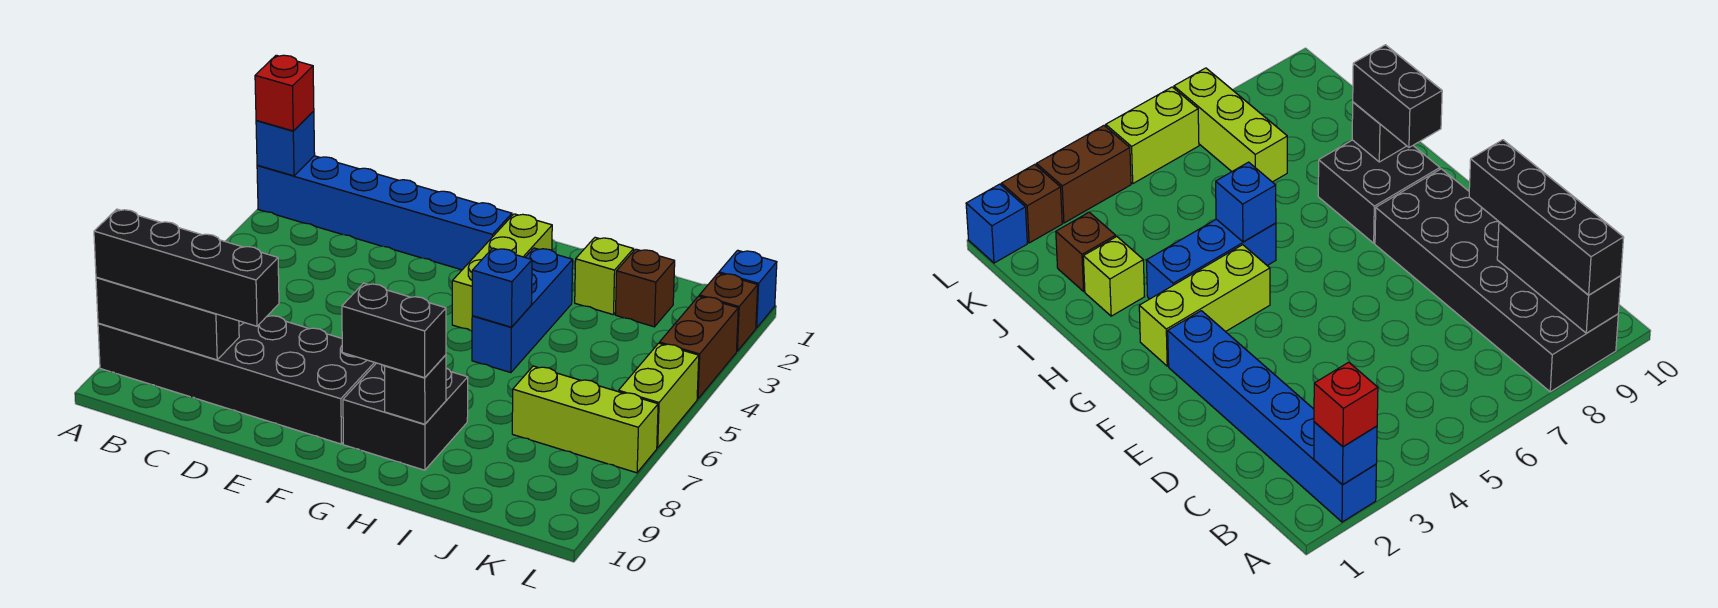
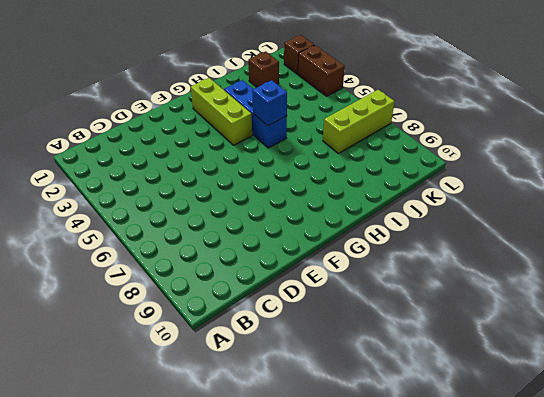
none -> blue 1x6 brick [257,156,512,270]
none -> black 2x6 brick [98,316,376,444]
none -> black 2x2 brick [343,363,468,470]

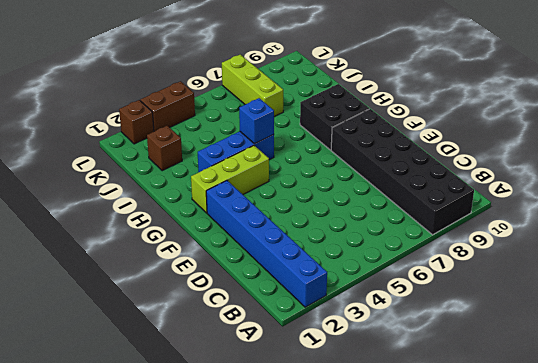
none -> lime 1x1 brick [575,237,634,315]
none -> blue 1x1 brick [719,250,777,328]
none -> lime 1x2 brick [618,343,699,448]

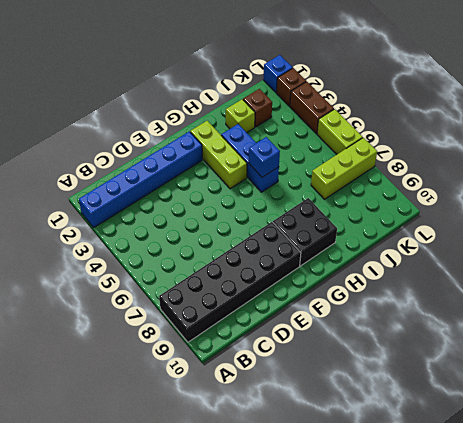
none -> blue 1x1 brick [256,111,315,176]
none -> black 1x3 brick [96,277,239,360]
none -> black 1x1 brick [384,355,446,424]

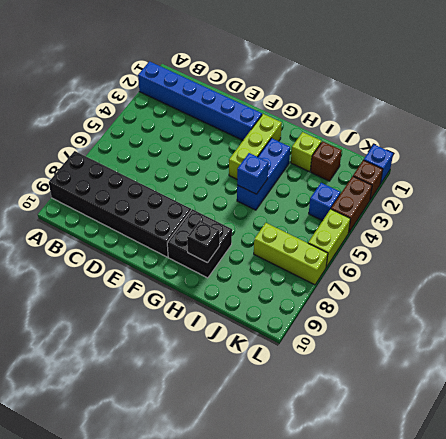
blue 1x1 brick [309,183,340,221] -> blue 1x1 brick moved to [256,111,315,176]
none -> black 1x3 brick [96,277,239,360]
none -> red 1x1 brick [255,55,314,131]
none -> black 1x4 brick [94,209,279,326]

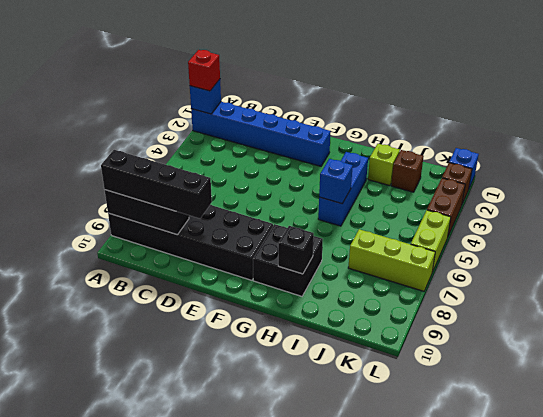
none -> lime 1x3 brick [452,214,552,331]
none -> black 1x2 brick [342,283,446,378]

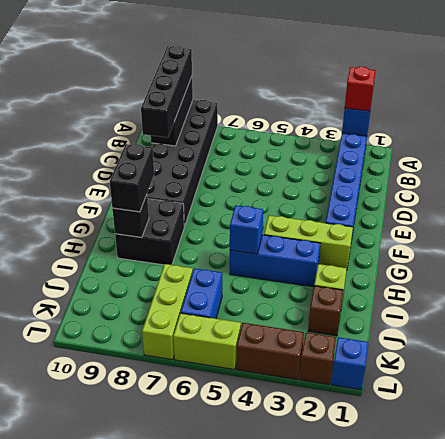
blue 1x2 brick [181,268,222,319] -> none

